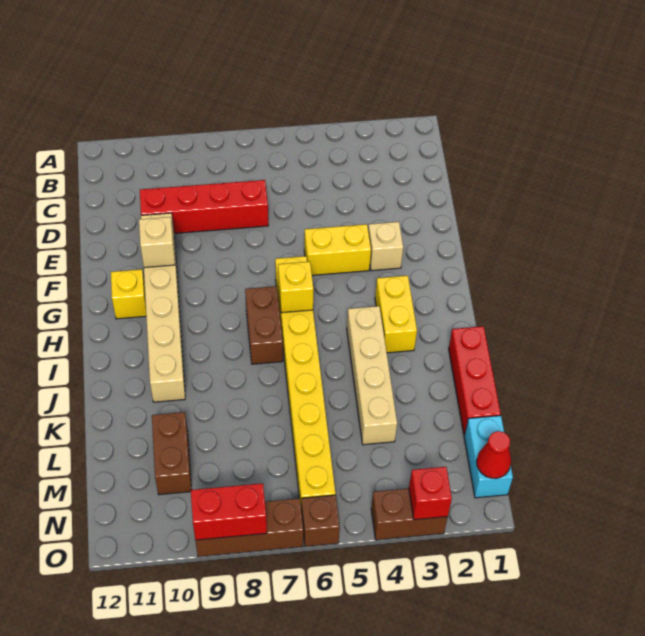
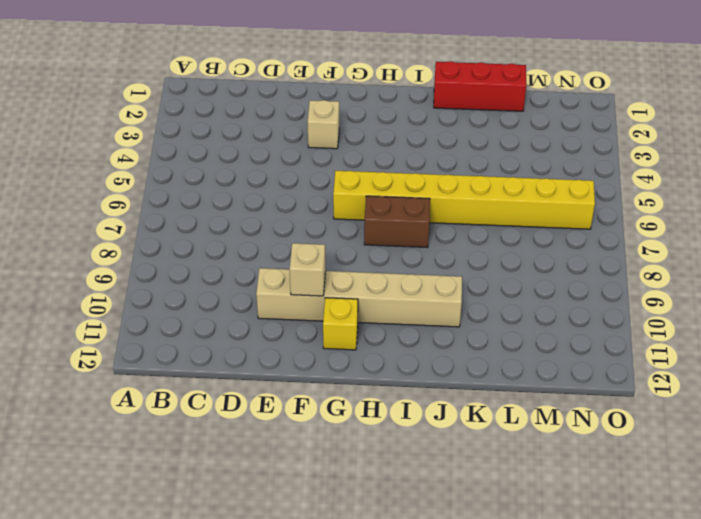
none -> red 1x4 brick [140,180,268,233]
none -> yellow 1x2 brick [304,224,371,275]
none -> yellow 1x2 brick [375,276,417,353]

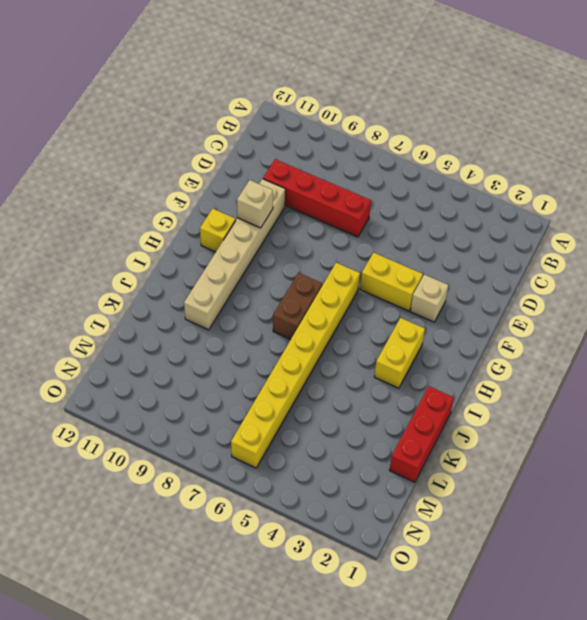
none -> tan 1x4 brick [347,306,397,445]
none -> brown 1x2 brick [152,412,192,495]
none -> cyan 1x2 brick [464,416,513,498]

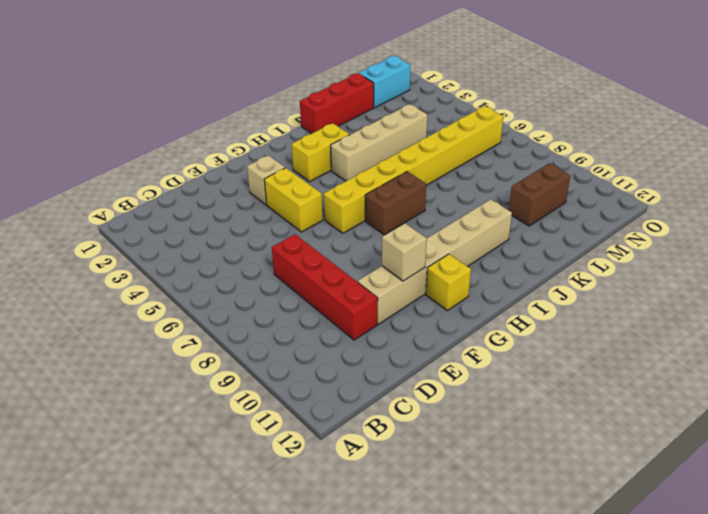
none -> brown 1x2 brick [371,488,448,540]
none -> brown 1x1 brick [301,495,340,547]
none -> brown 1x3 brick [195,498,303,557]

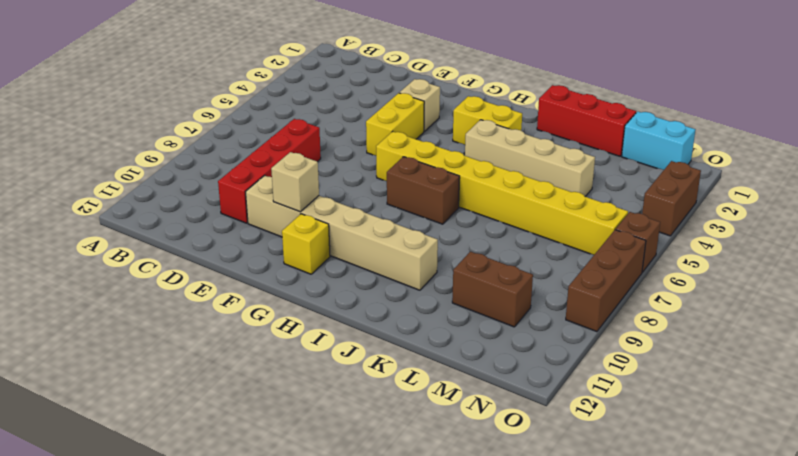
none -> yellow 1x1 brick [278,262,313,313]
none -> red 1x1 cone [477,431,511,479]
none -> red 1x1 brick [409,467,452,520]

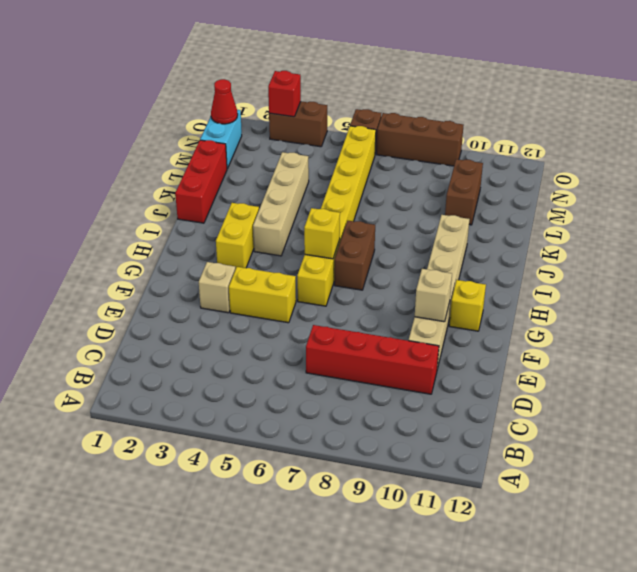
none -> red 1x2 brick [191,483,267,540]

